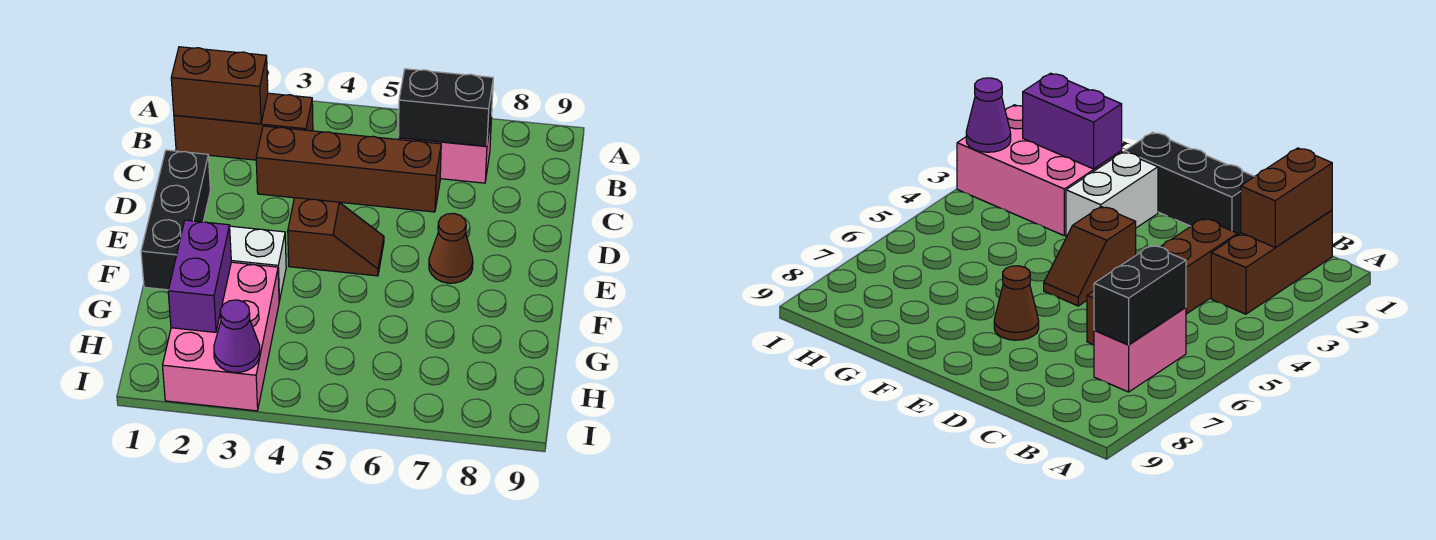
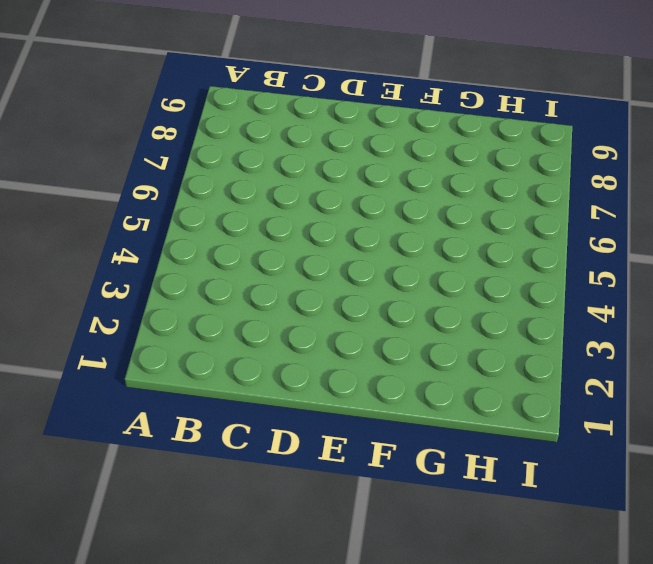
none -> brown 1x3 brick [174,93,313,160]
none -> pink 1x2 brick [398,117,492,183]
none -> brown 1x4 brick [256,126,441,212]

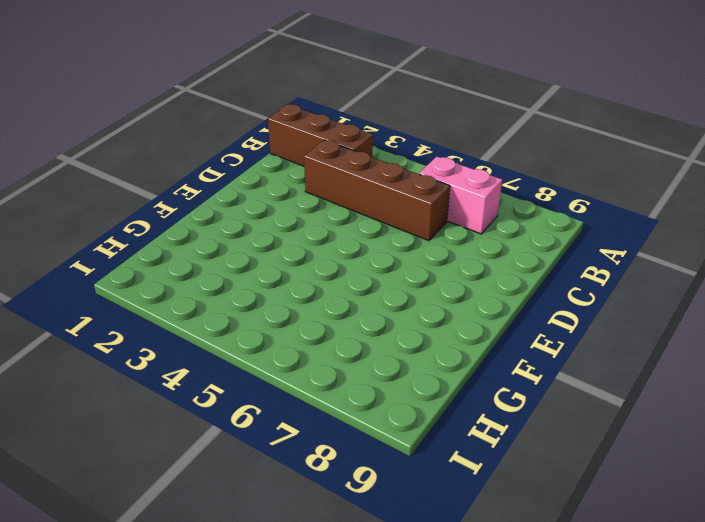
none -> black 1x3 brick [141,150,210,290]
none -> brown 1x2 slope [288,198,384,276]
none -> brown 1x1 cone [429,213,473,283]

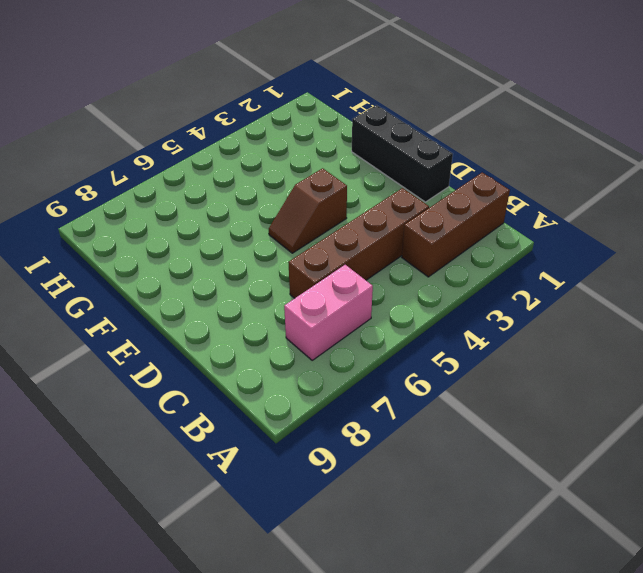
none -> brown 1x1 cone [429,213,473,283]
none -> white 1x2 brick [230,226,286,301]
none -> pink 2x3 brick [163,262,279,411]

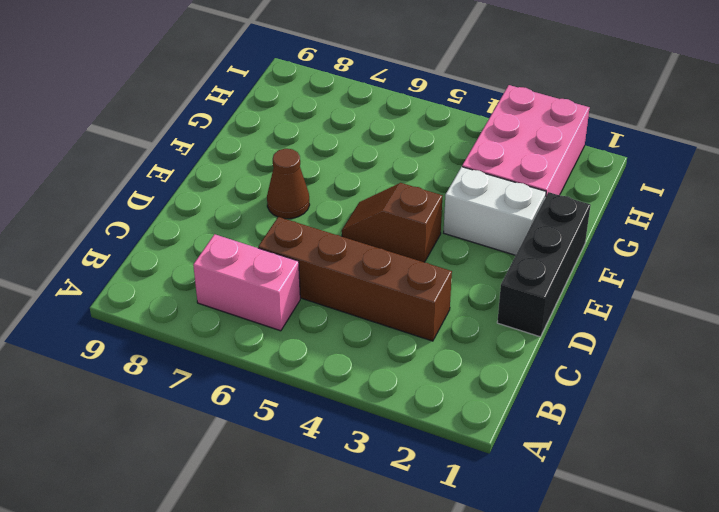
none -> brown 1x3 brick [174,93,313,160]
none -> brown 1x2 brick [171,47,268,124]
none -> black 1x2 brick [398,69,493,146]

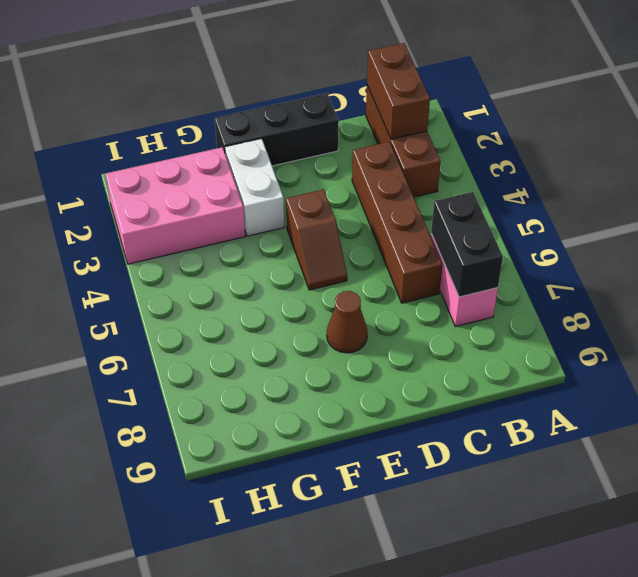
none -> purple 1x2 brick [168,220,231,332]
none -> purple 1x1 cone [214,300,260,372]

